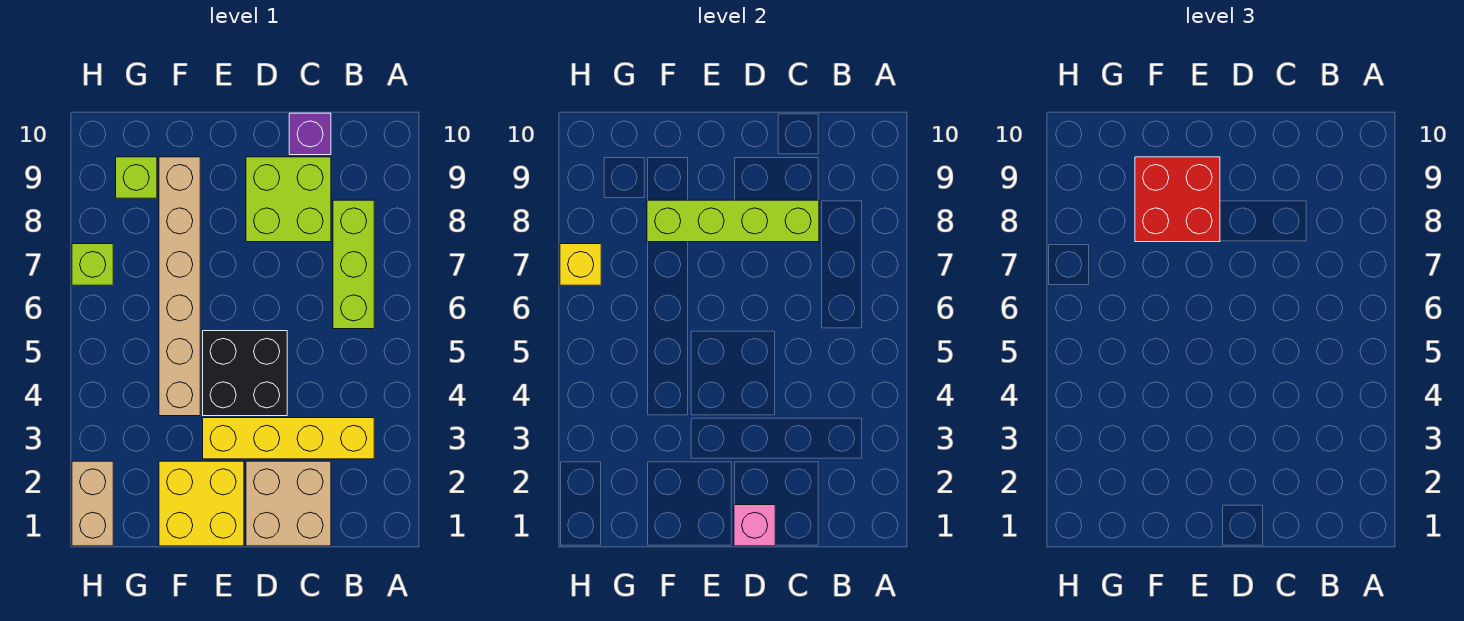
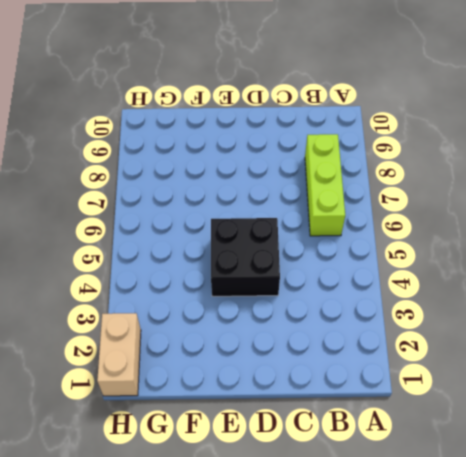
none -> yellow 1x4 brick [203,418,374,459]
none -> tan 2x2 brick [246,461,331,546]
none -> lime 2x2 brick [246,157,331,242]

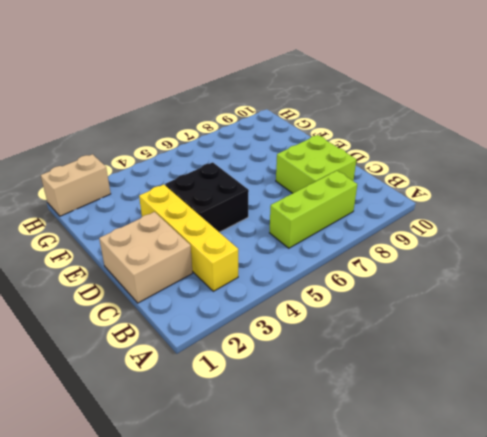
none -> purple 1x1 brick [289,113,331,155]
none -> yellow 2x2 brick [159,461,244,546]
none -> tan 1x6 brick [159,157,200,416]

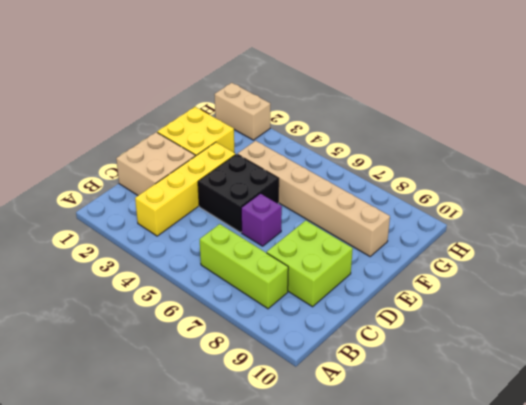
purple 1x1 brick [241,194,282,246] -> purple 1x1 brick moved to [289,113,331,155]
none -> lime 1x1 brick [116,157,157,198]
none -> lime 1x1 brick [72,244,113,285]
none -> lime 1x4 brick [647,200,819,242]

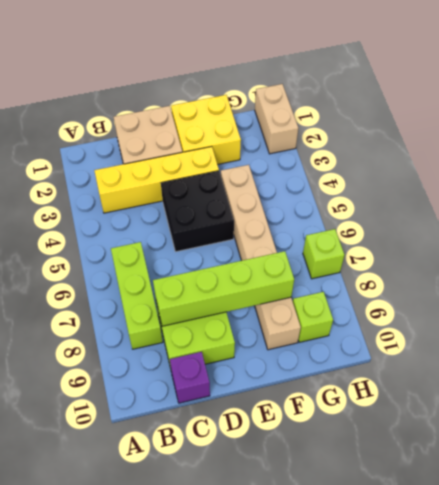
none -> pink 1x1 brick [734,505,775,546]
none -> yellow 1x1 brick [560,244,601,285]
none -> red 2x2 brick [1135,157,1220,242]

